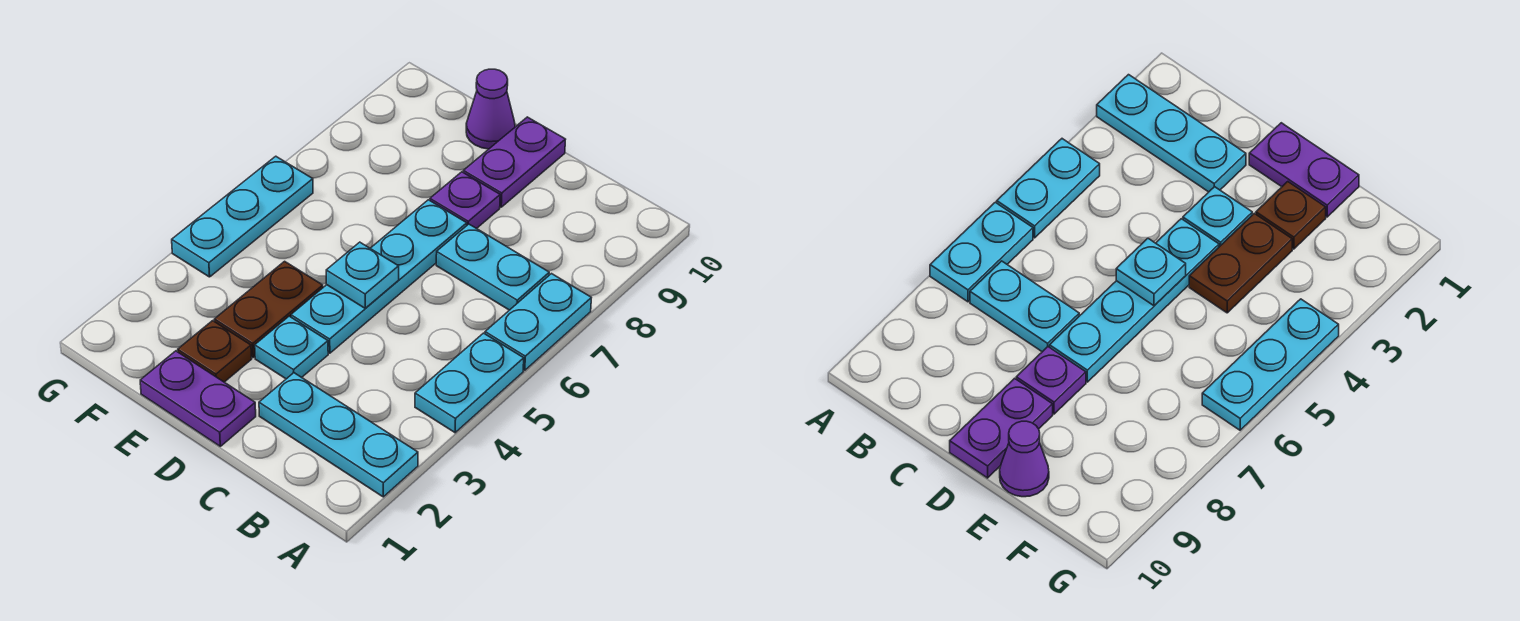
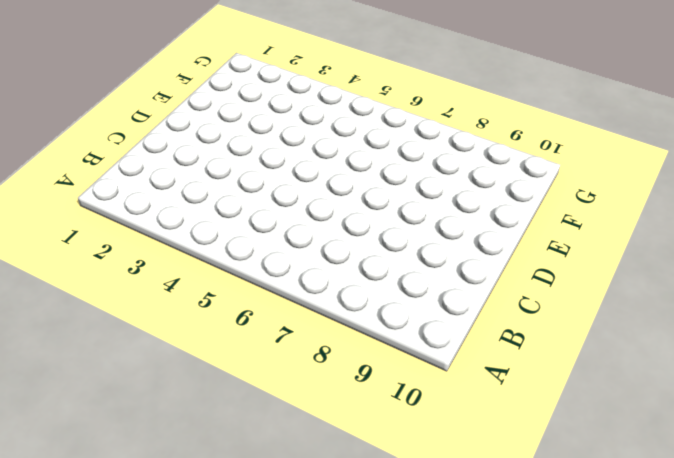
none -> cyan 1x3 plate [259,373,418,497]
none -> cyan 1x2 plate [415,333,524,433]
none -> cyan 1x2 plate [485,274,591,370]

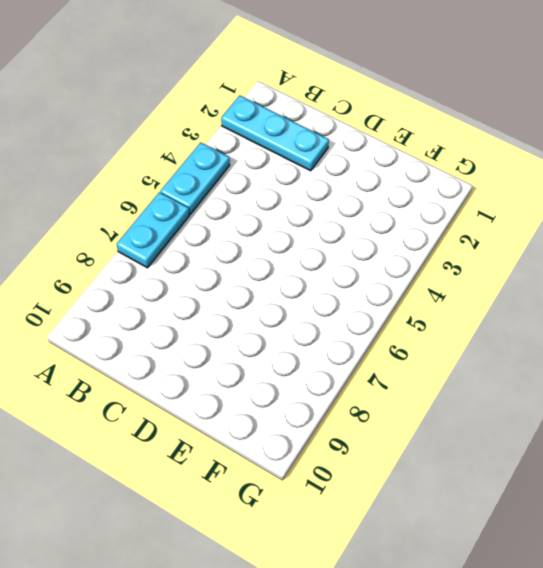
none -> cyan 1x2 plate [436,224,549,310]
none -> purple 1x2 plate [140,351,256,446]
none -> cyan 1x1 plate [255,316,328,379]

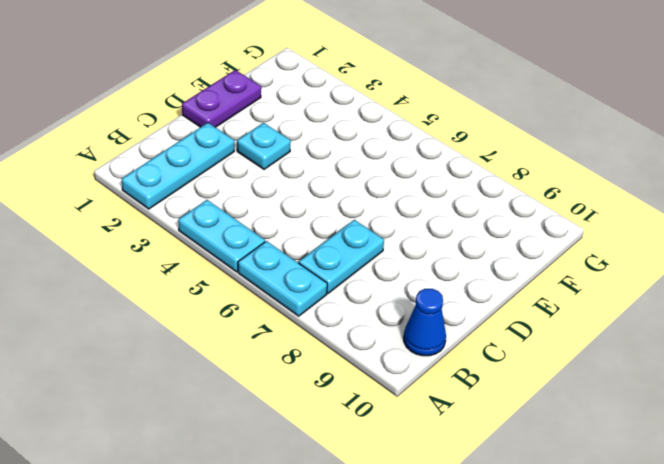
blue 1x1 cone [404,289,446,356] -> none
none -> cyan 1x4 plate [291,200,467,353]
none -> purple 1x1 plate [430,172,500,229]
none -> purple 1x2 plate [463,117,566,207]

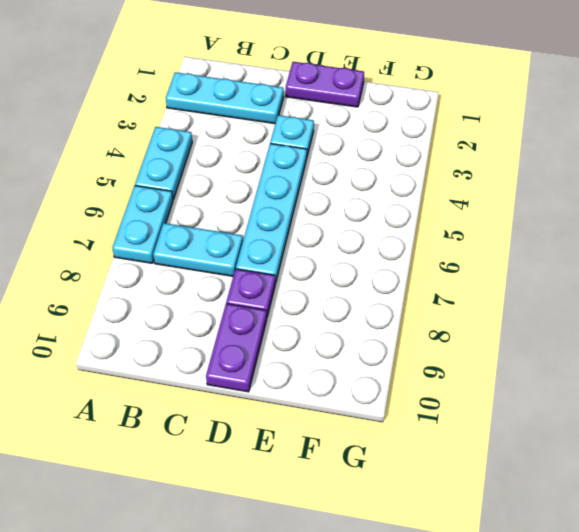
none -> brown 1x1 plate [178,321,252,382]
none -> brown 1x2 plate [214,261,323,357]
none -> purple 1x1 cone [466,69,515,149]

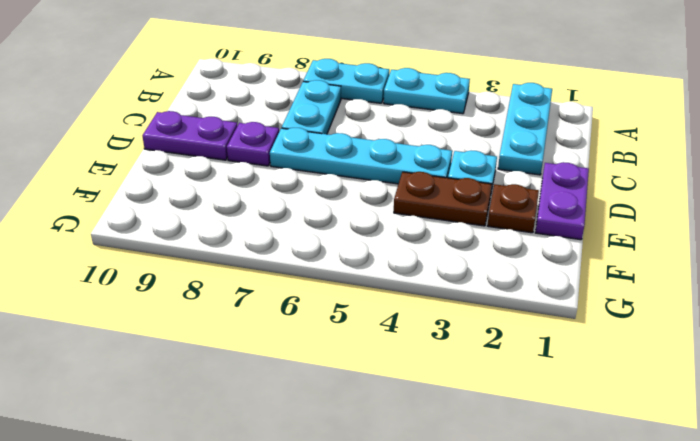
none -> purple 1x1 cone [466,69,515,149]
none -> cyan 1x3 plate [172,156,313,277]
none -> cyan 1x1 plate [326,242,399,308]

